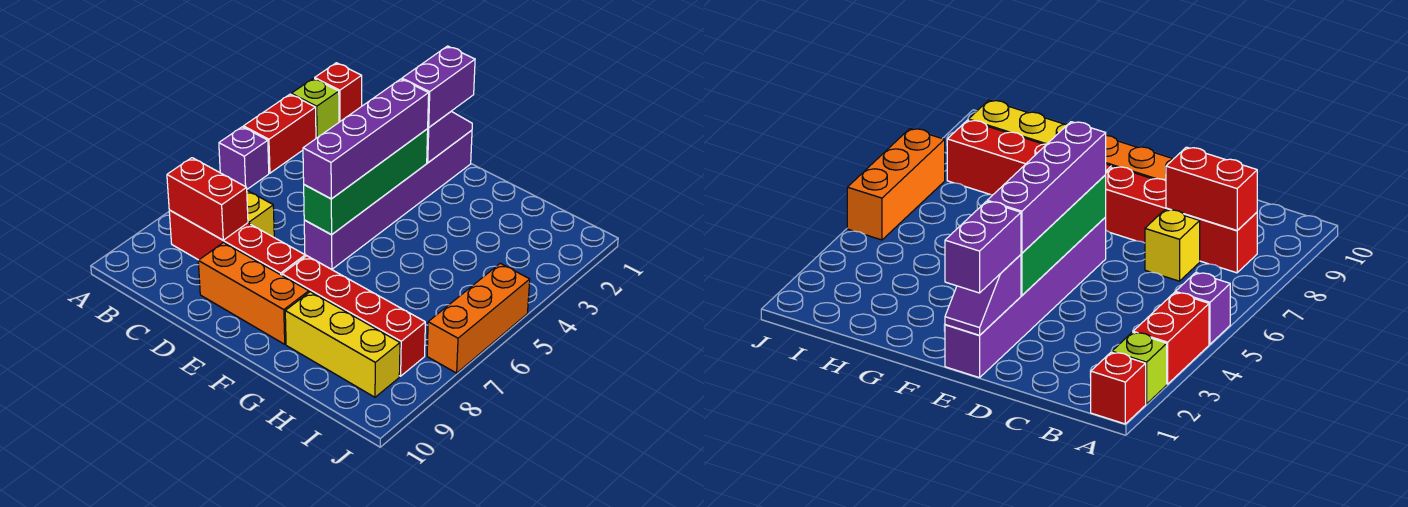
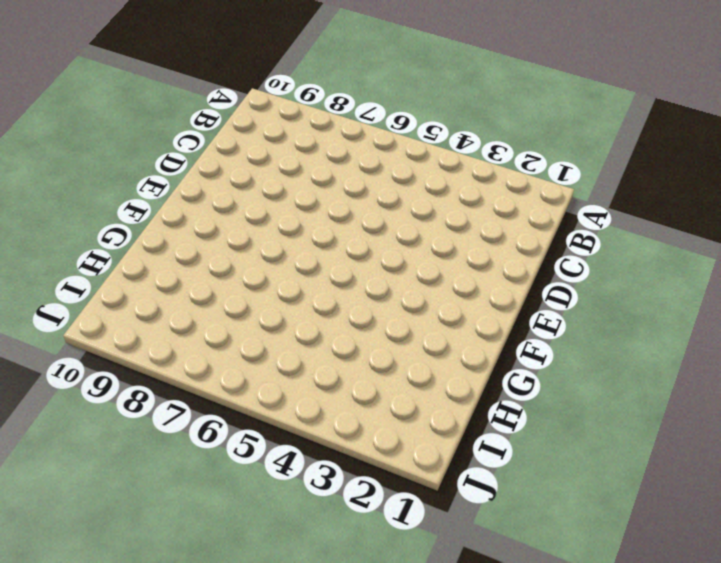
none -> red 1x1 brick [315,63,362,122]
none -> lime 1x1 brick [291,78,339,138]
none -> red 1x2 brick [243,94,316,173]

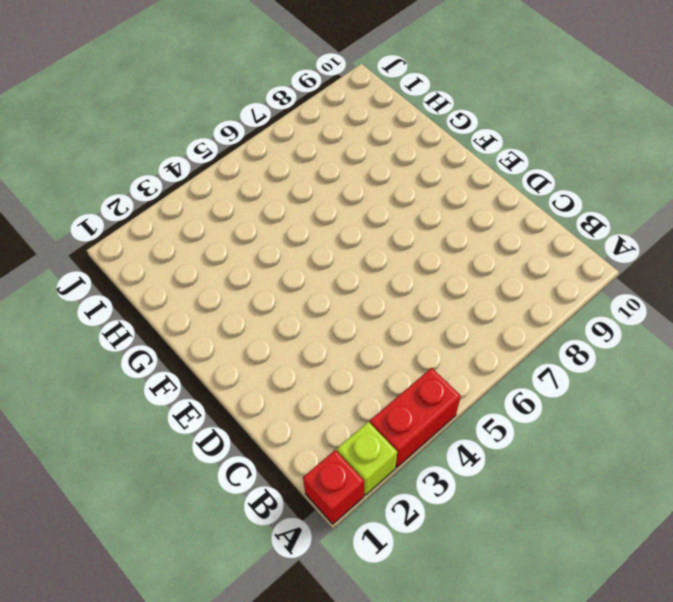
none -> purple 1x1 brick [219,127,269,189]
none -> red 1x4 brick [169,210,305,275]
none -> yellow 1x1 brick [247,191,274,237]

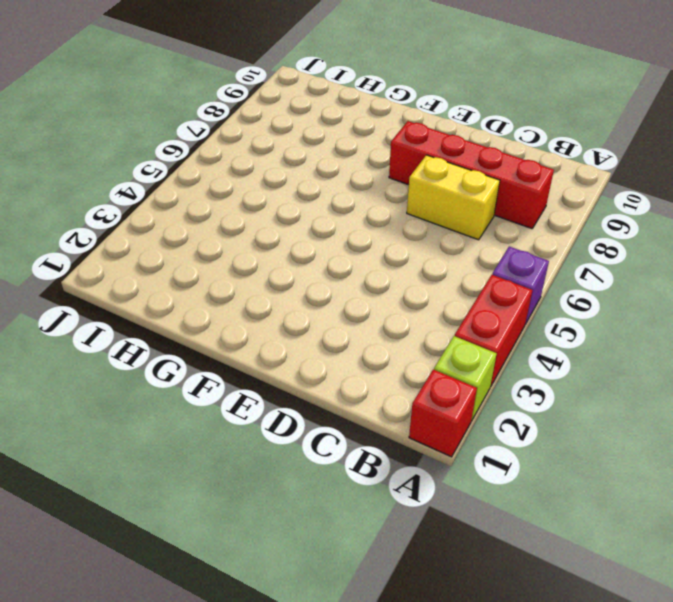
yellow 1x2 brick [407,155,500,240] -> yellow 1x1 brick [247,191,274,237]
none -> orange 1x3 brick [198,243,309,344]
none -> purple 1x6 brick [304,130,472,270]
none -> red 1x4 brick [282,256,425,376]

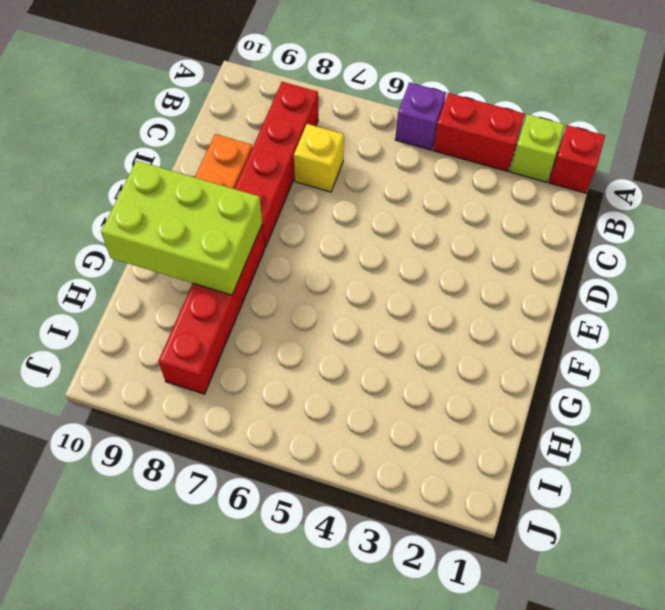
lime 2x3 brick [101,161,262,295] -> none
none -> purple 1x6 brick [304,130,472,270]
none -> yellow 1x3 brick [285,292,400,397]
none -> orange 1x3 brick [427,263,530,373]

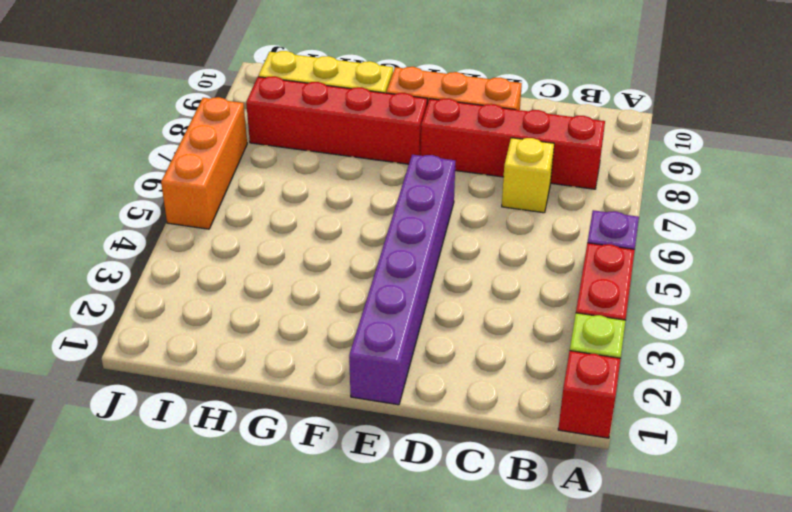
none -> red 1x2 brick [167,158,248,240]
none -> purple 1x2 slope [427,111,472,163]
none -> green 1x4 brick [304,129,428,234]

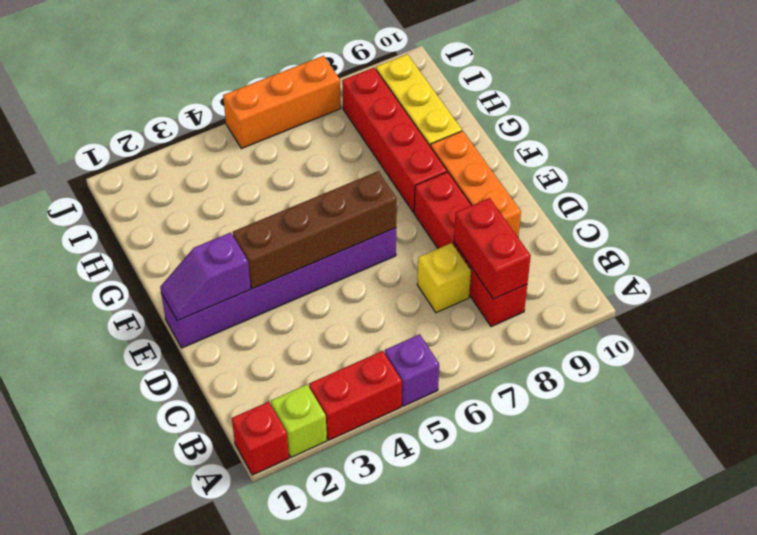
brown 1x4 brick [233,171,397,288] -> green 1x4 brick [304,129,428,234]
none -> purple 1x2 brick [402,46,475,127]
none -> purple 1x4 brick [303,79,429,199]

